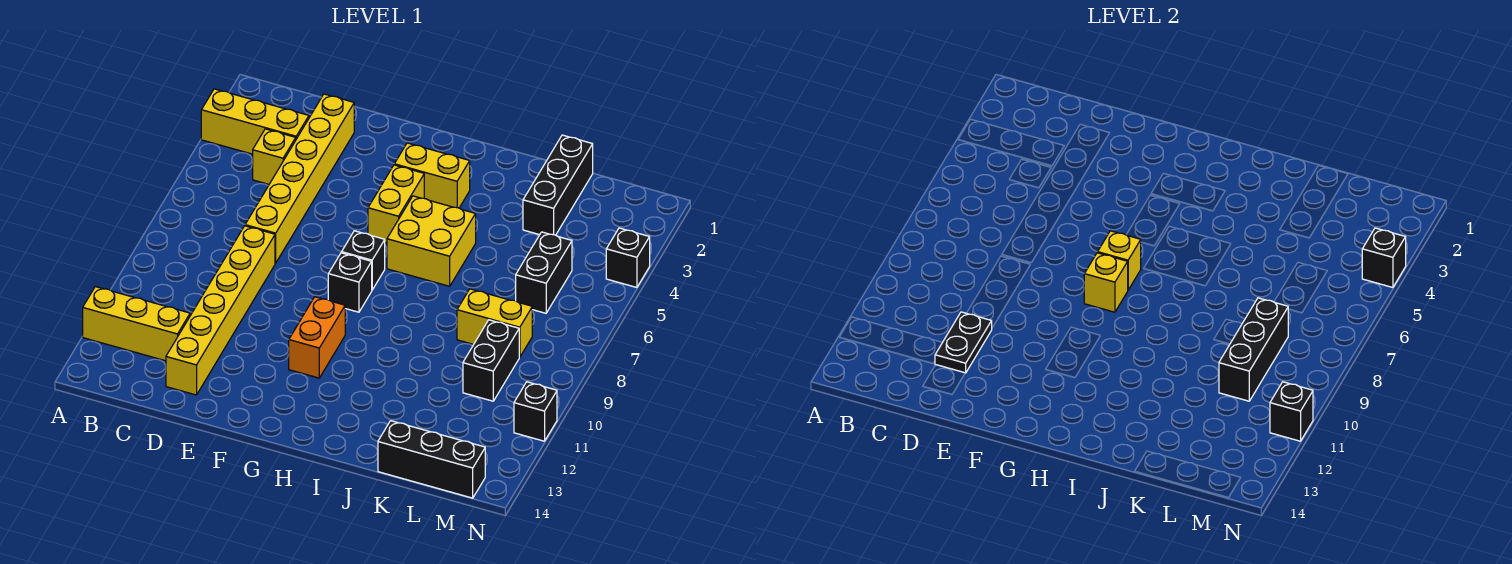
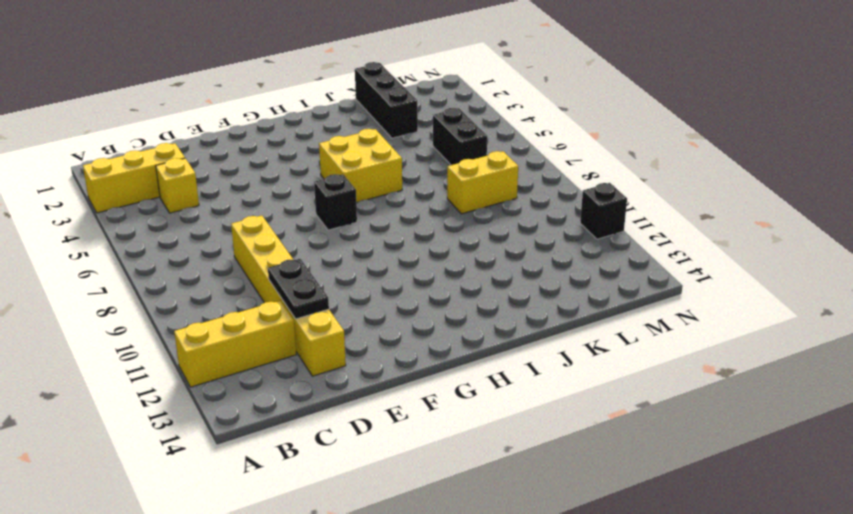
none -> yellow 1x6 brick [245,94,354,263]
none -> yellow 1x2 brick [394,143,470,208]
none -> yellow 1x2 brick [368,165,424,243]

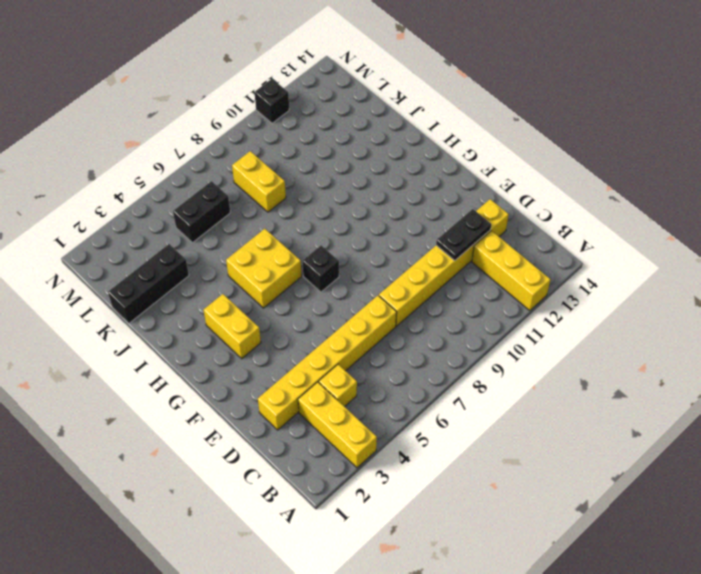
none -> yellow 1x2 brick [368,165,424,243]
none -> black 1x1 brick [328,253,372,312]
none -> orange 1x2 brick [289,297,345,378]

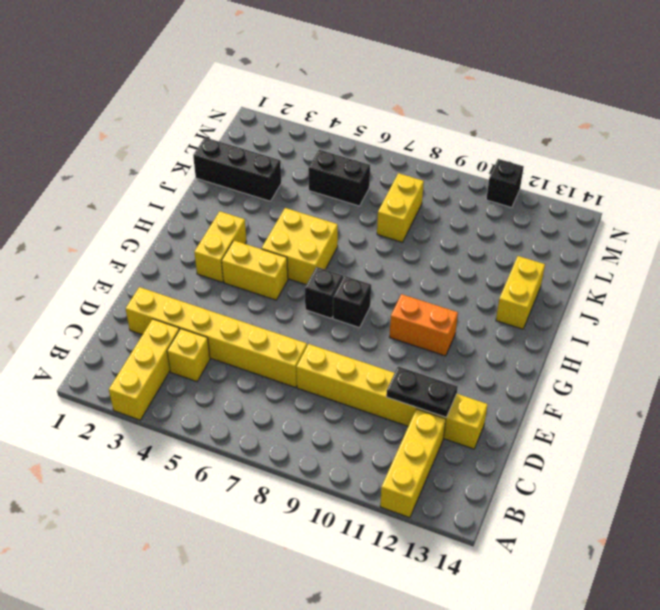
yellow 1x2 brick [496,256,545,329] -> none
none -> black 1x3 brick [378,421,485,498]
none -> black 1x2 brick [463,320,519,401]
none -> black 1x1 brick [606,228,650,287]

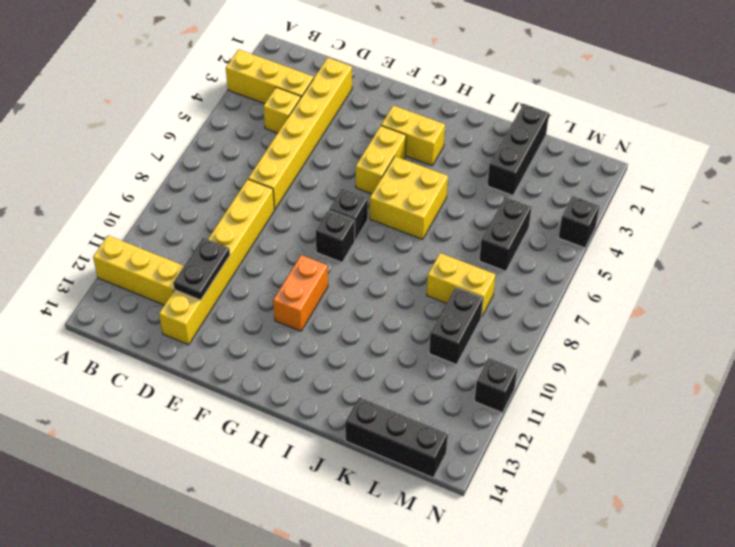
none -> yellow 1x1 brick [1098,231,1141,290]
none -> yellow 1x1 brick [1084,253,1128,312]
none -> black 1x3 brick [1219,298,1288,401]

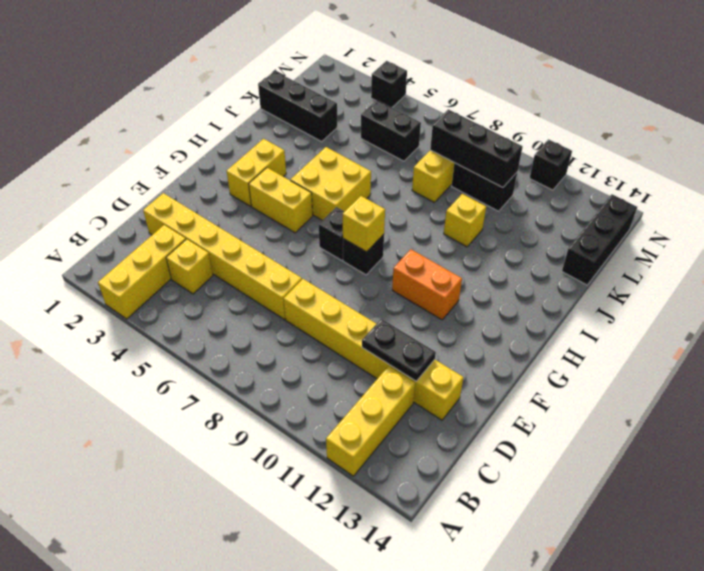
yellow 1x1 brick [444,194,486,247] -> yellow 1x1 brick moved to [1098,231,1141,290]
none -> black 1x1 brick [1362,228,1406,287]
none -> black 1x1 brick [1270,382,1313,441]

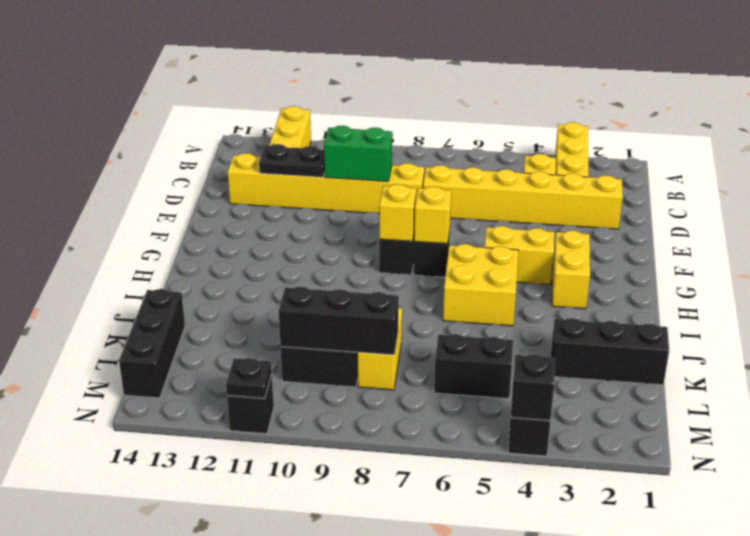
green 1x2 brick [324,126,392,181] -> none
black 1x1 plate [226,358,272,398] -> black 1x1 brick [1270,382,1313,441]
none -> orange 1x2 brick [289,297,345,378]

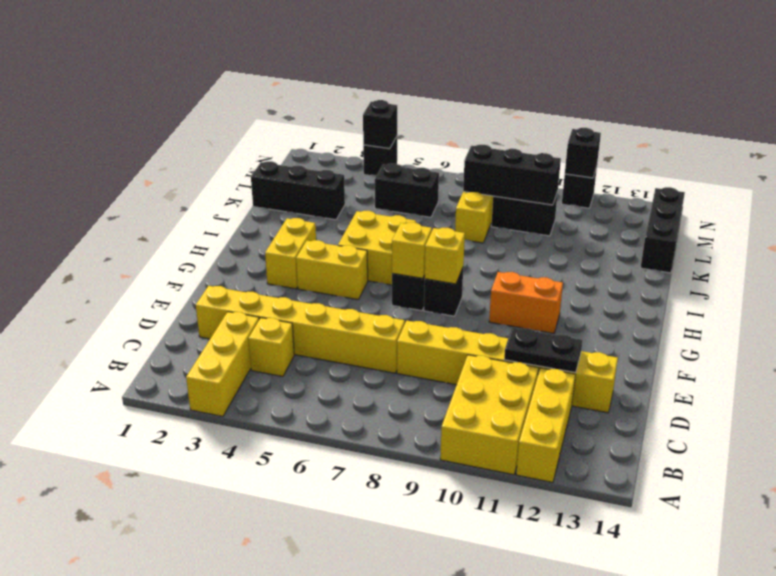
yellow 2x3 brick [440,355,538,475] -> none

